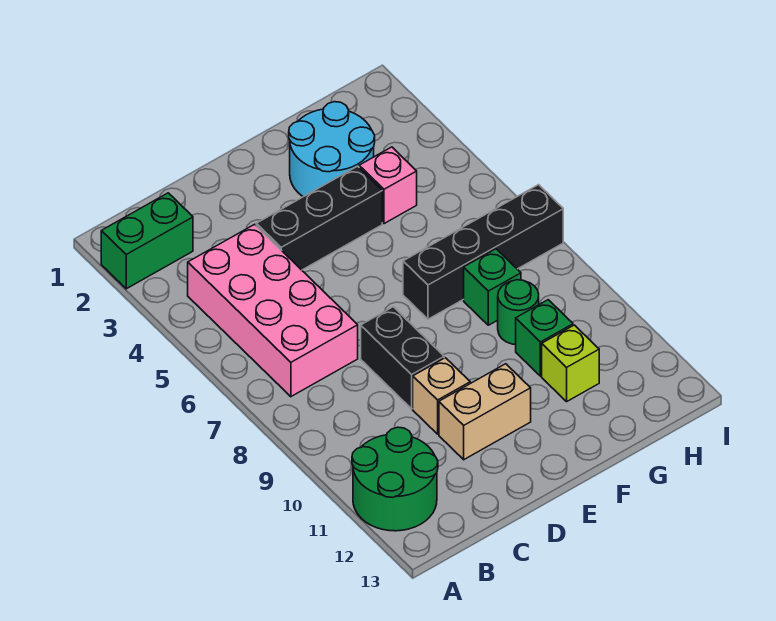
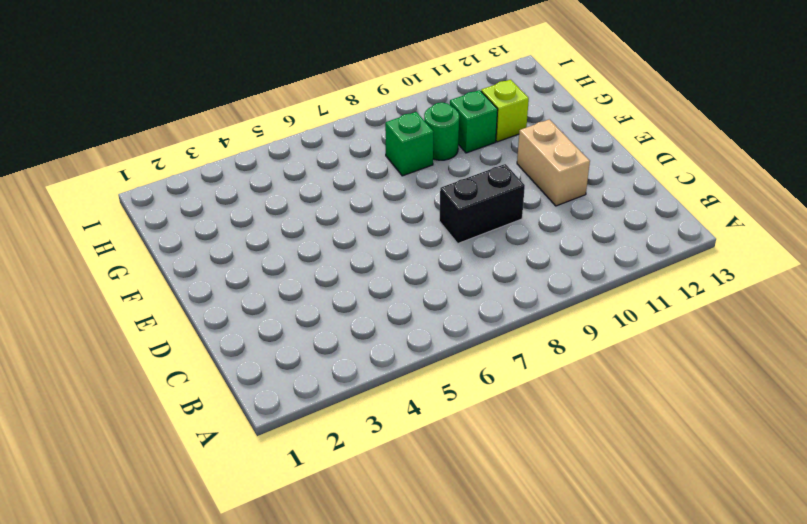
none -> green 1x2 brick [101,193,193,289]
none -> green 2x2 round brick [352,427,438,531]
none -> pink 2x4 brick [188,224,358,397]

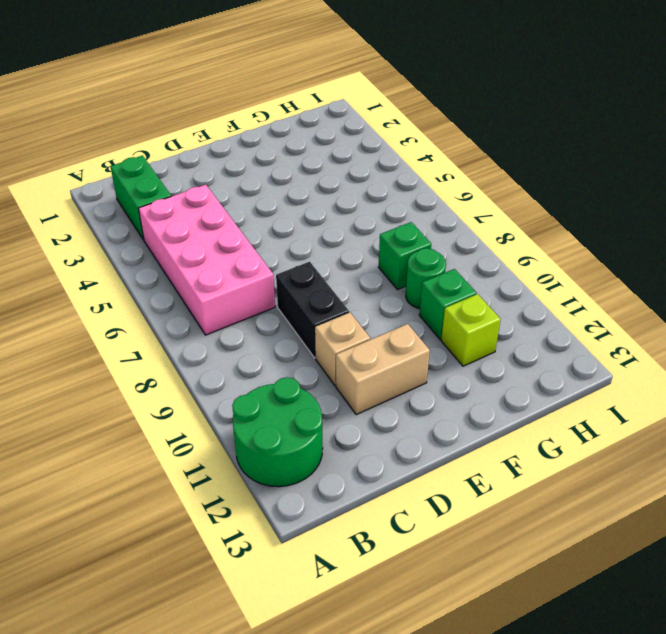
green 1x2 brick [111,156,171,240] -> green 1x2 brick turned to [101,193,193,289]
none -> black 1x3 brick [256,166,382,270]
none -> cyan 2x2 round brick [289,102,375,197]
none -> black 1x4 brick [403,185,563,319]

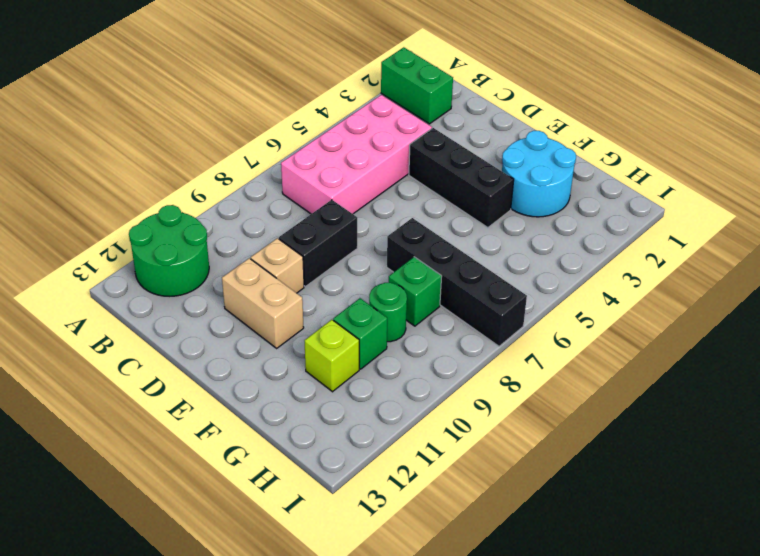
none -> pink 1x1 brick [359,147,417,224]

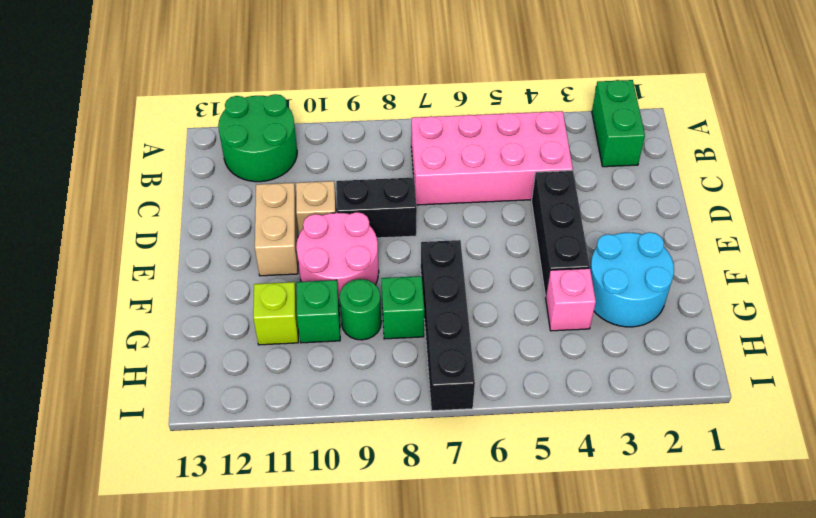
pink 2x2 round brick [296,212,379,306] -> none

